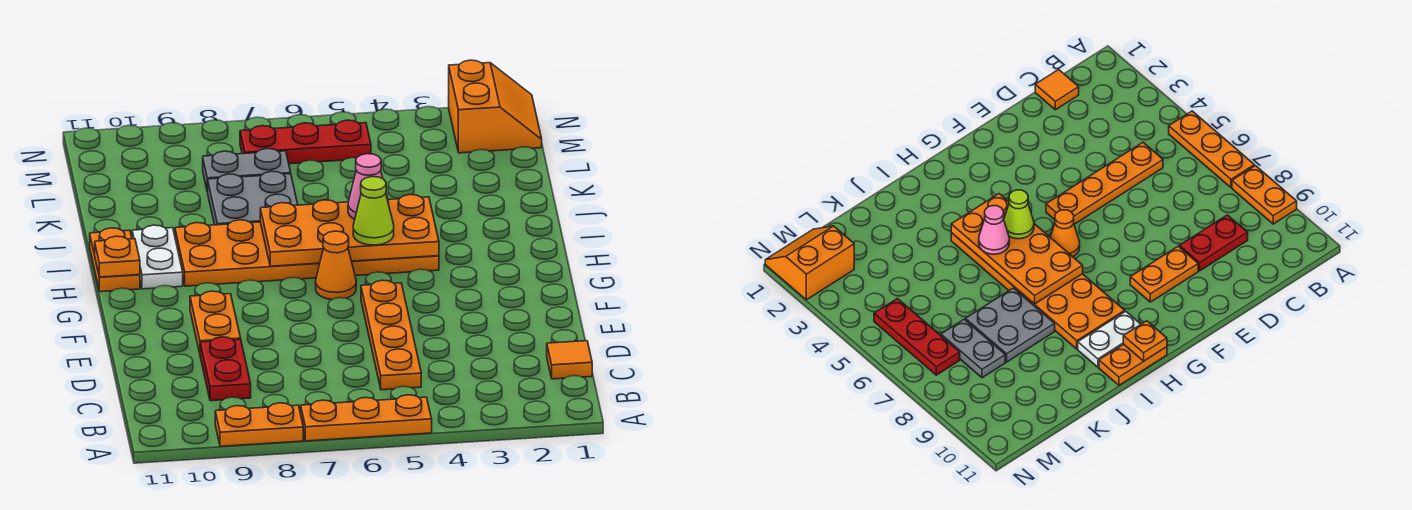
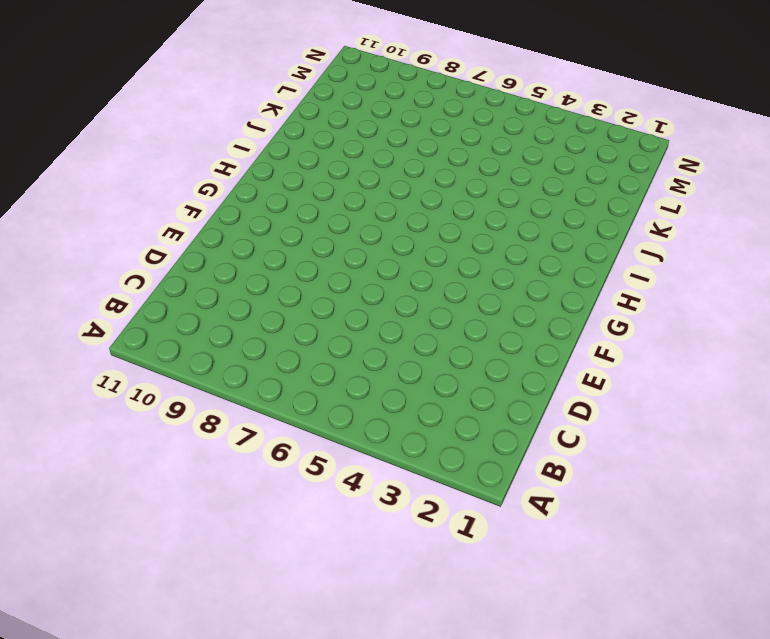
none -> orange 1x3 plate [301,395,432,441]
none -> orange 1x2 plate [215,403,303,446]
none -> orange 1x1 tile [547,341,592,379]

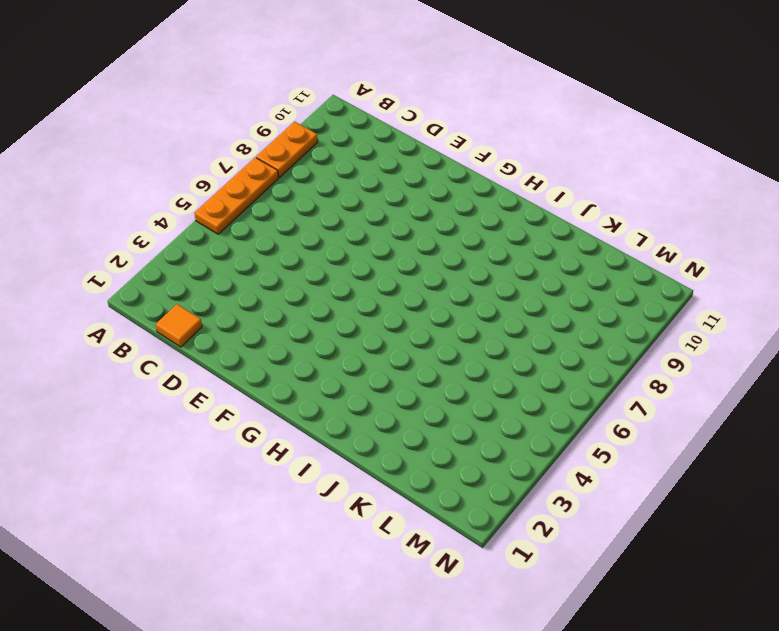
none -> orange 1x4 plate [361,280,421,390]
none -> red 1x2 plate [200,337,251,401]
none -> orange 1x2 plate [190,291,241,353]

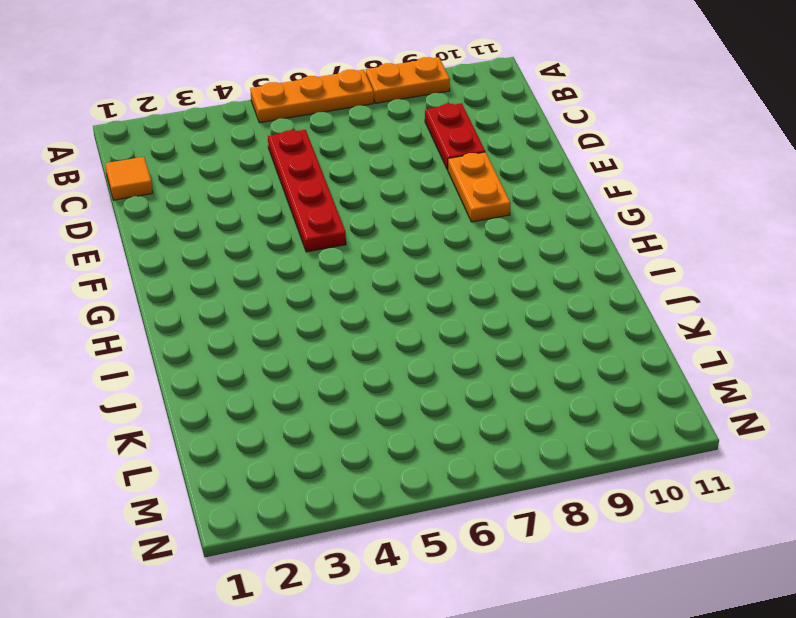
red 1x4 plate [268,130,346,252] -> orange 1x4 plate [361,280,421,390]
none -> orange 1x1 cone [316,231,356,300]
none -> orange 2x6 plate [175,220,439,286]
none -> white 1x2 plate [132,225,183,289]

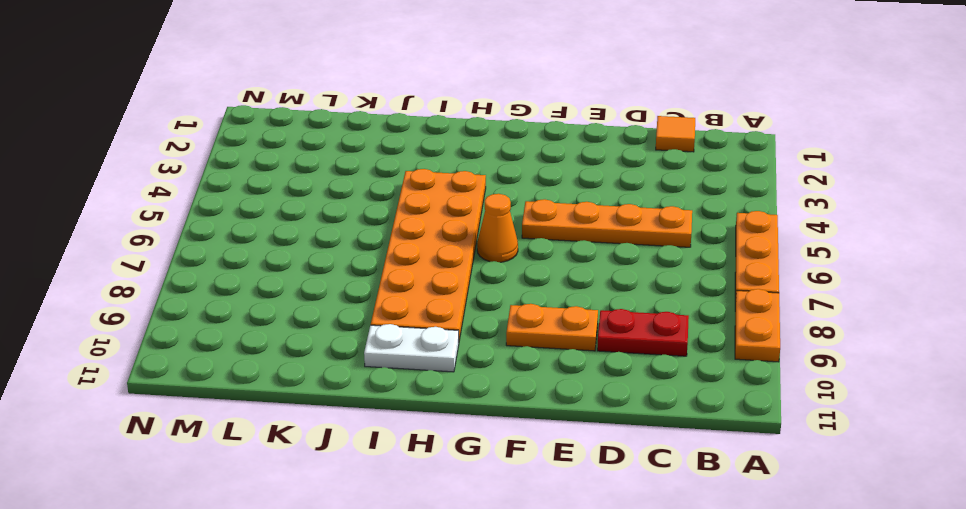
none -> orange 1x2 plate [90,228,140,292]
none -> grey 2x2 plate [208,171,298,225]
none -> grey 1x2 plate [203,149,291,192]

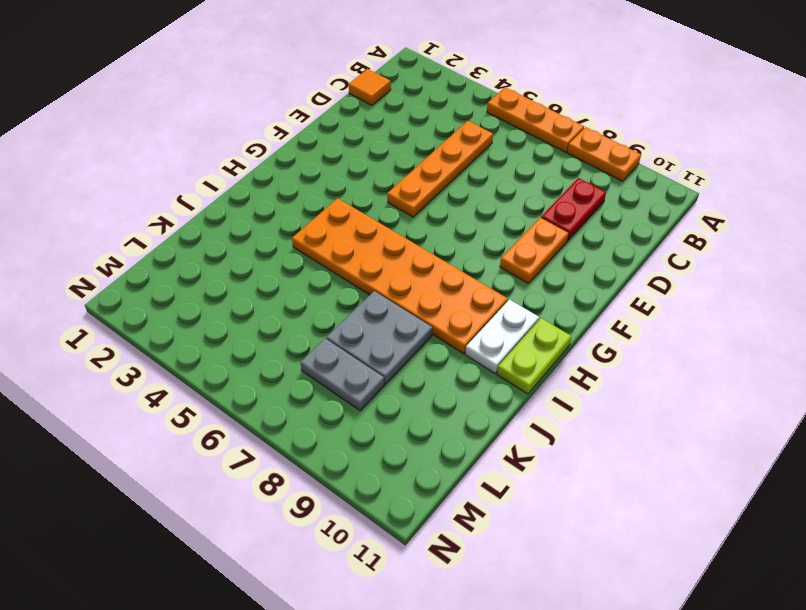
lime 1x2 plate [497,318,572,394] -> orange 1x2 plate [90,228,140,292]
none -> orange 1x1 cone [316,231,356,300]
none -> orange 2x2 slope [449,60,542,153]
none -> red 1x3 plate [240,120,371,164]

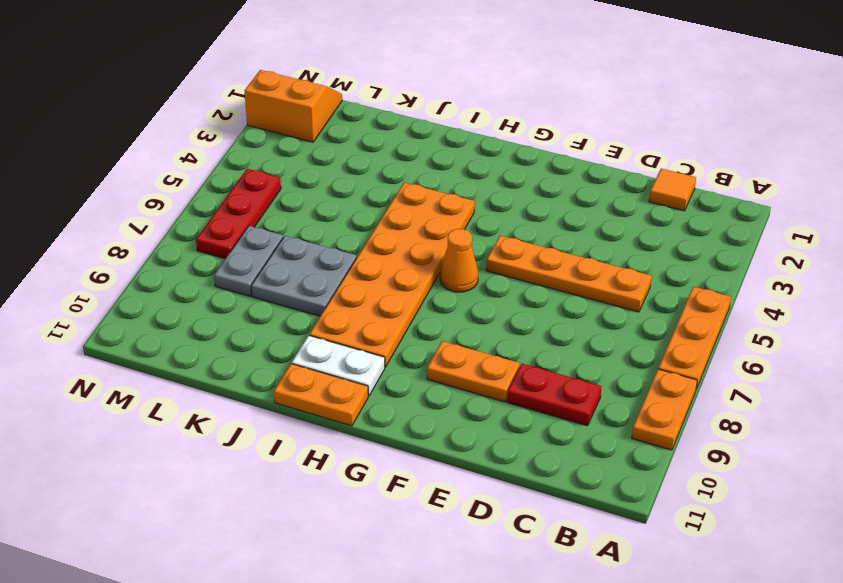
none -> orange 2x4 plate [260,195,439,266]
none -> orange 1x1 plate [95,236,140,277]
none -> lime 1x1 cone [353,177,394,245]

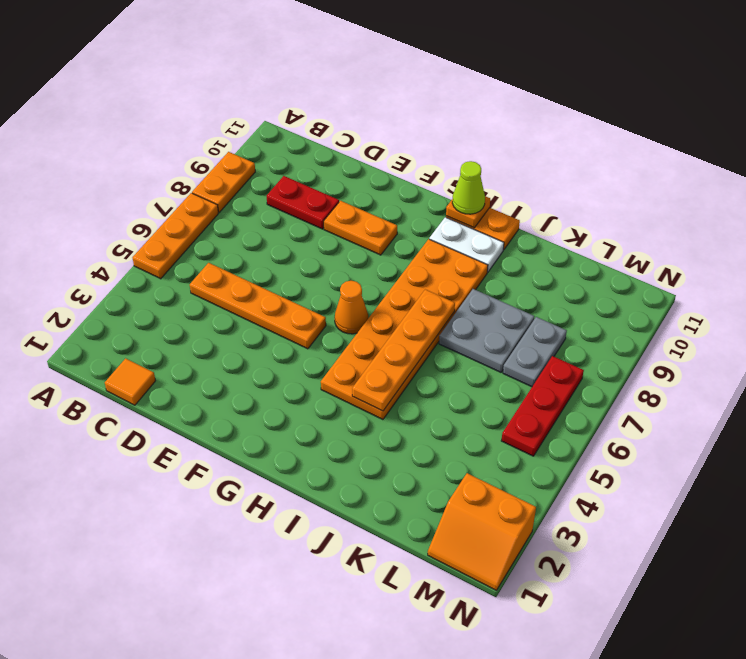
lime 1x1 cone [452,161,485,214] -> lime 1x1 cone moved to [353,177,394,245]
orange 1x4 plate [352,289,455,411] -> orange 2x4 plate [260,195,439,266]
none -> pink 1x1 cone [348,154,389,219]

